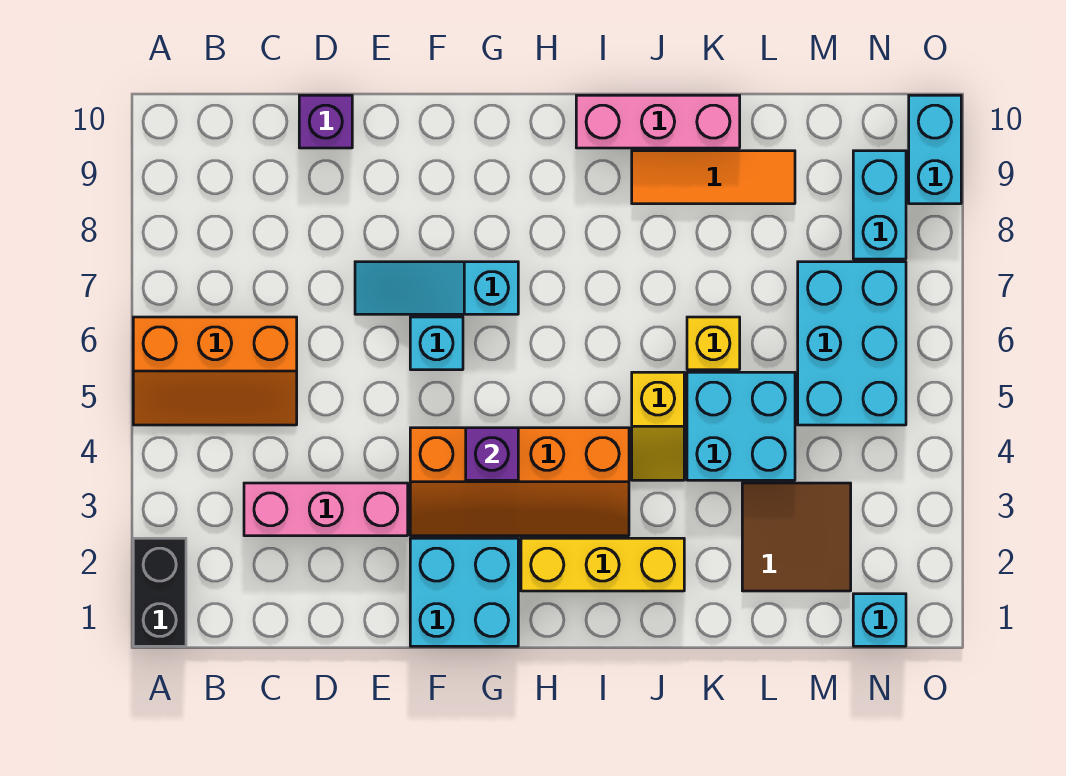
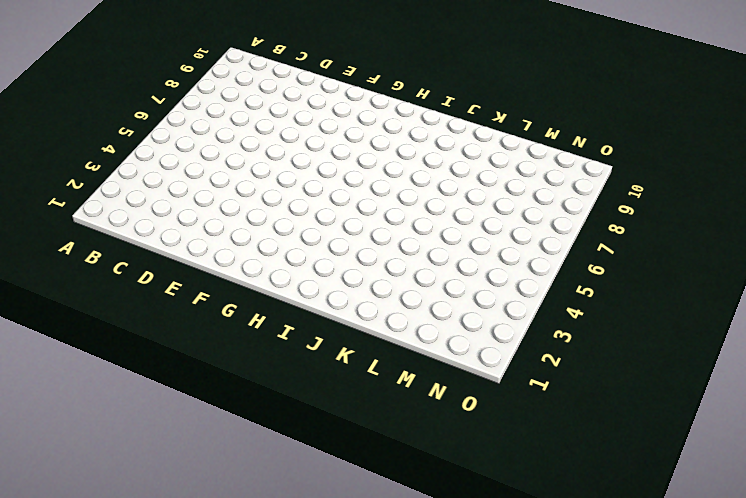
none -> black 1x2 brick [133,538,186,646]
none -> orange 2x3 slope [133,317,297,425]
none -> pink 1x3 brick [244,483,408,536]

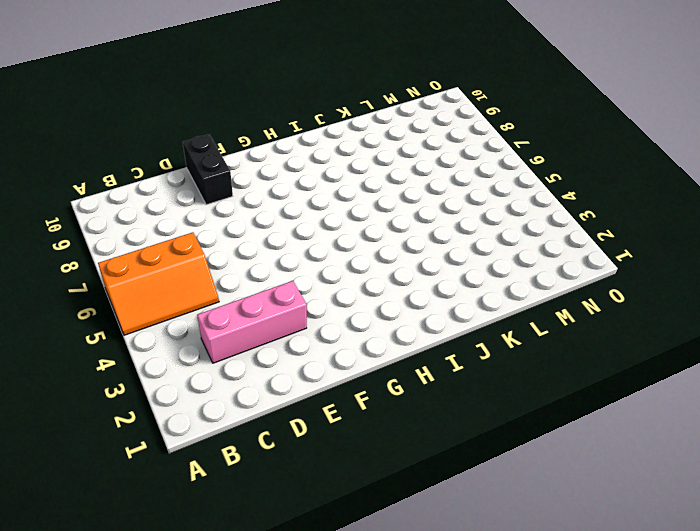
black 1x2 brick [183,135,233,205] -> black 1x2 brick moved to [133,538,186,646]
none -> purple 1x1 brick [299,95,352,148]
none -> cyan 1x3 slope [355,262,518,314]
none -> cyan 2x2 brick [410,538,518,646]

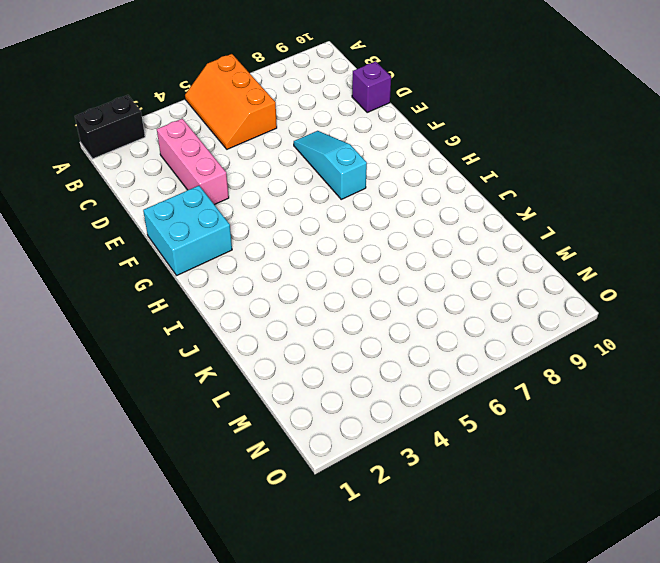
none -> orange 2x4 slope [410,428,629,536]
none -> cyan 1x1 brick [410,317,463,370]
none -> yellow 1x3 brick [521,538,684,591]

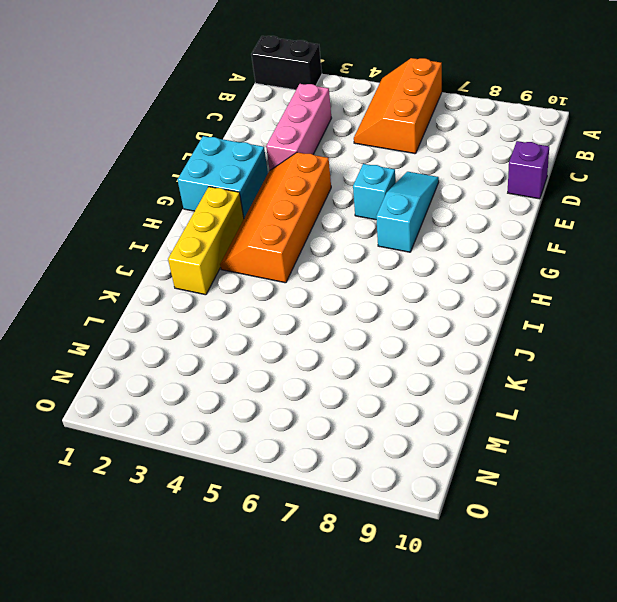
none -> pink 1x3 brick [576,95,740,148]
none -> yellow 1x2 slope [632,372,684,480]
none -> orange 1x3 tile [632,151,795,204]

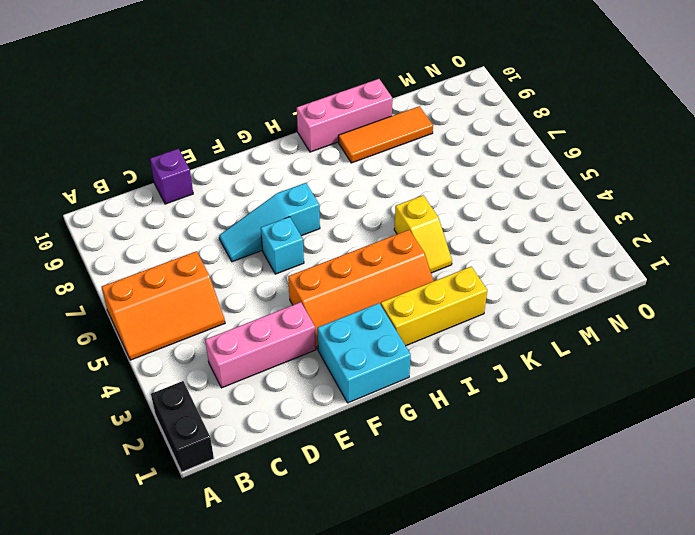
none -> cyan 2x2 brick [687,372,795,480]
none -> yellow 1x1 brick [687,317,740,370]
none -> brown 2x2 tile [742,483,851,591]

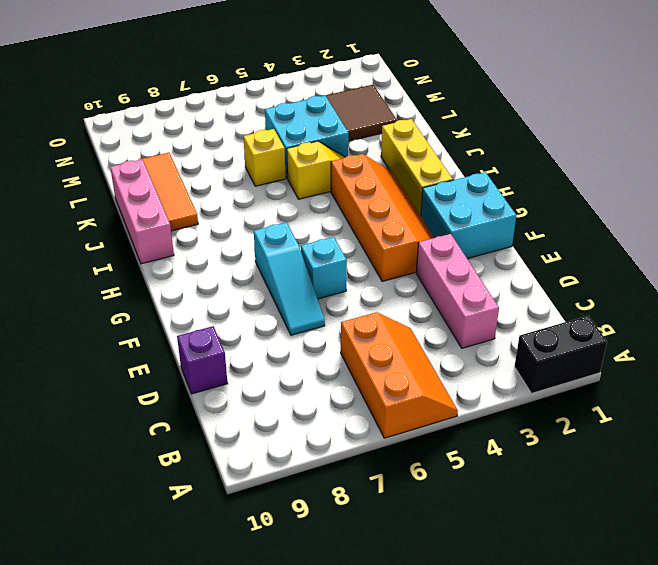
none -> cyan 2x3 brick [798,262,906,425]
none -> cyan 1x1 brick [853,594,906,646]
none -> cyan 1x2 brick [853,151,906,259]

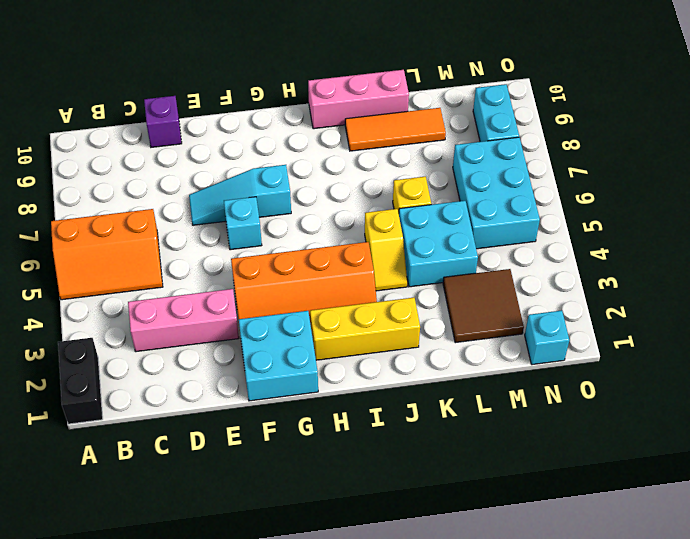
none -> cyan 1x2 brick [909,95,961,204]
none -> purple 1x1 brick [466,428,518,480]

